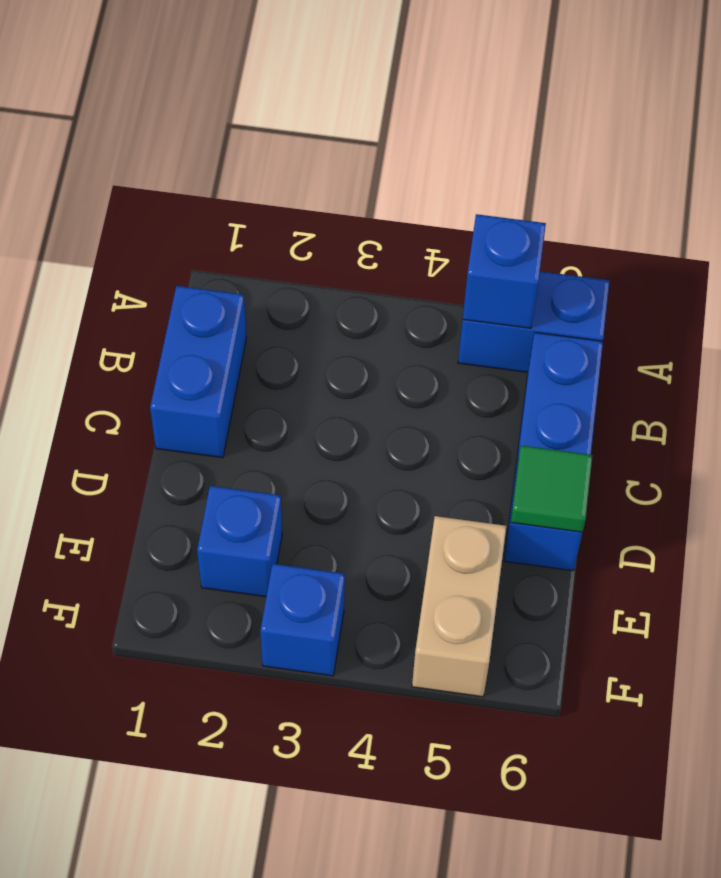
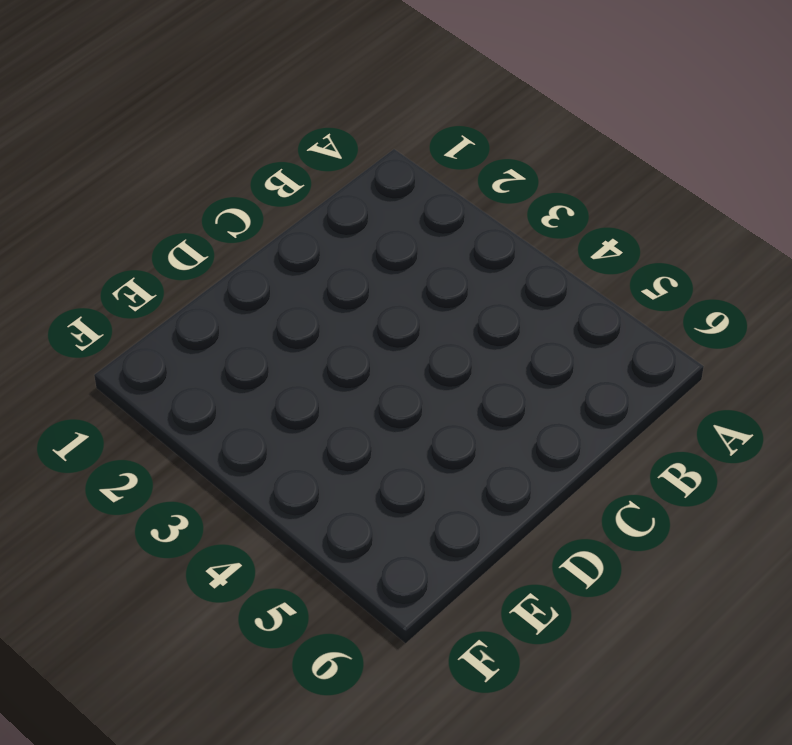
none -> blue 1x2 brick [458,271,610,372]
none -> blue 1x2 brick [150,286,246,458]

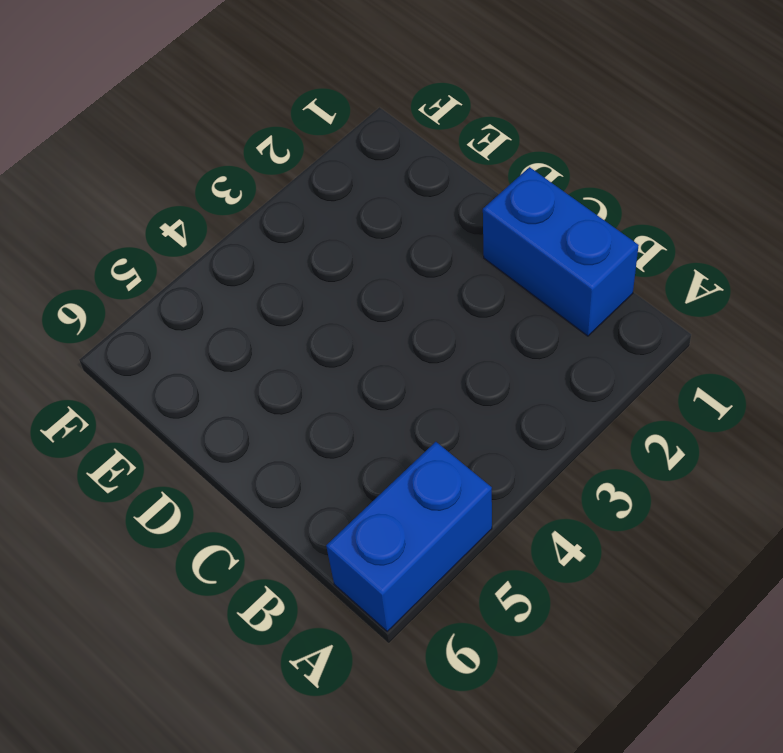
none -> blue 1x3 brick [504,332,603,571]
none -> blue 1x1 brick [197,486,282,597]

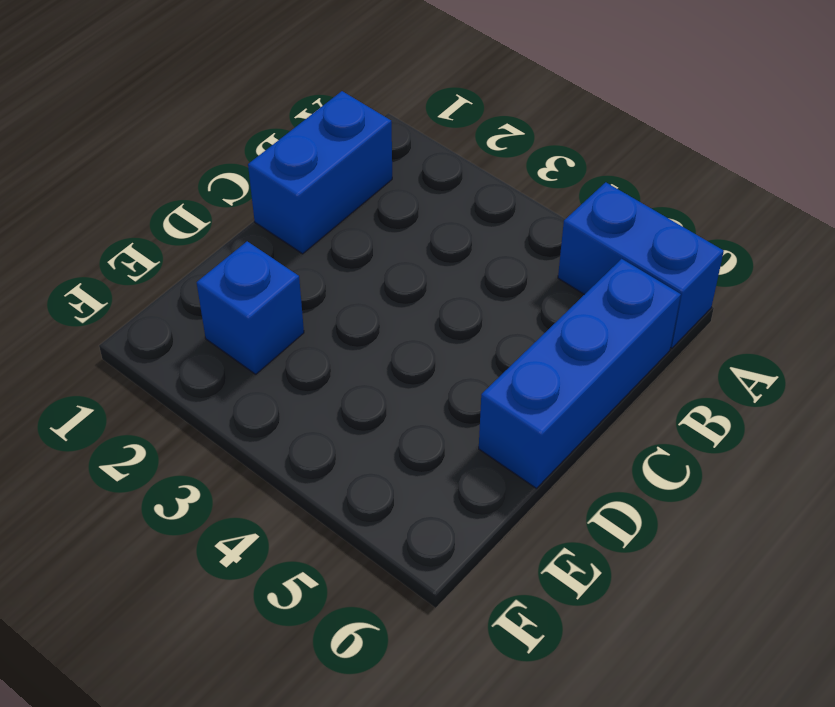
none -> tan 1x2 brick [412,516,506,697]
none -> blue 1x1 brick [260,564,345,676]

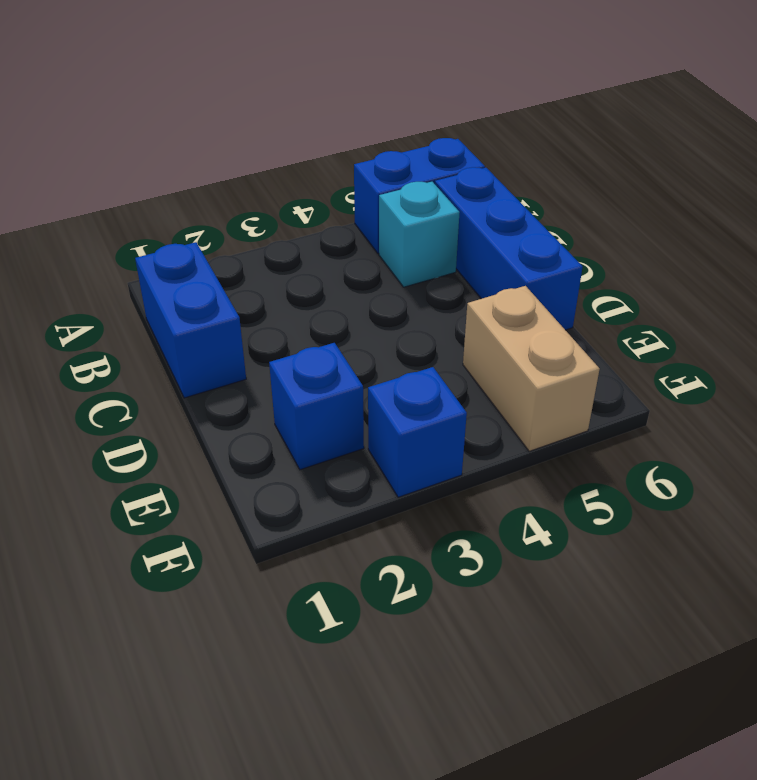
cyan 1x1 brick [379,182,460,287] -> none
none -> blue 1x1 brick [463,214,546,328]
none -> green 1x1 tile [511,446,593,532]

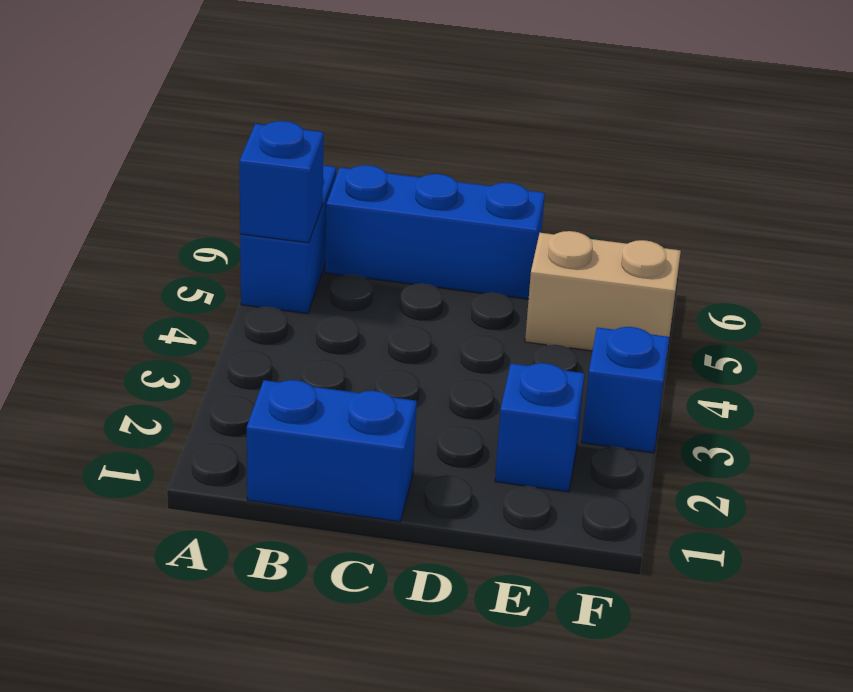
none -> green 1x1 tile [511,446,593,532]

